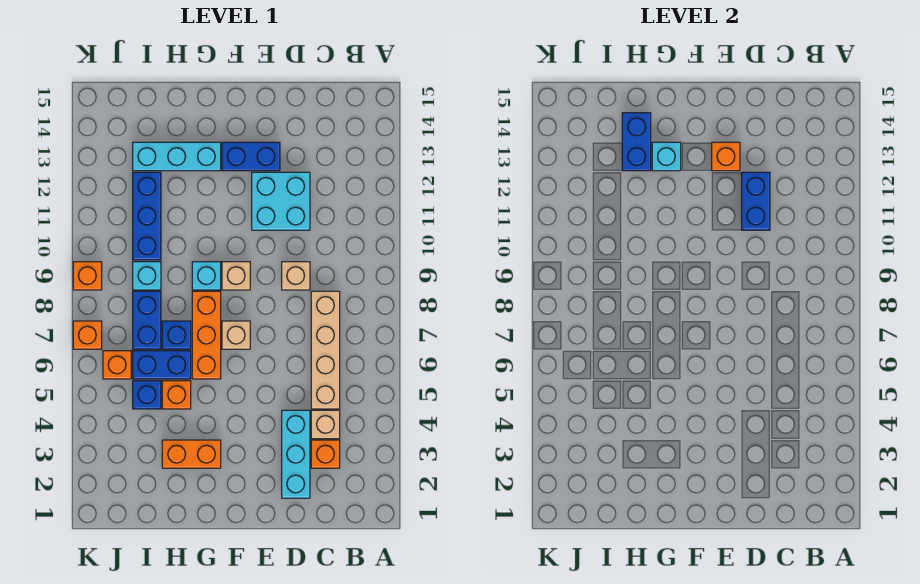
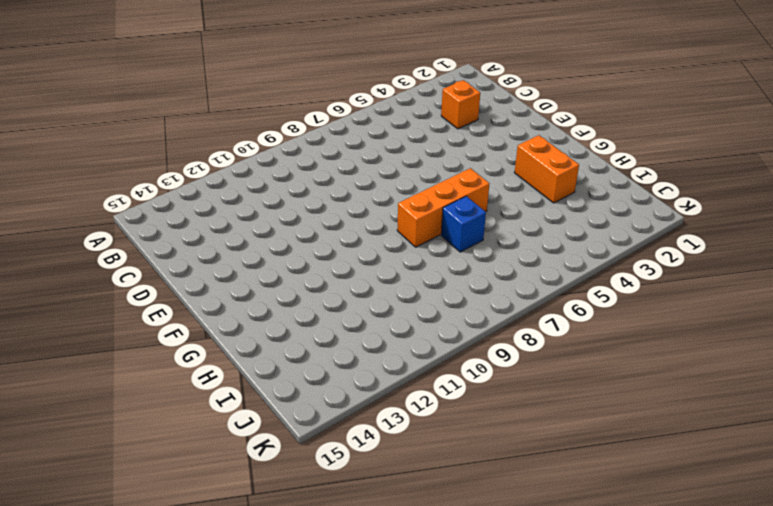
none -> tan 1x1 brick [311,410,340,439]
none -> tan 1x4 brick [311,291,340,409]
none -> cyan 1x3 brick [282,410,310,498]

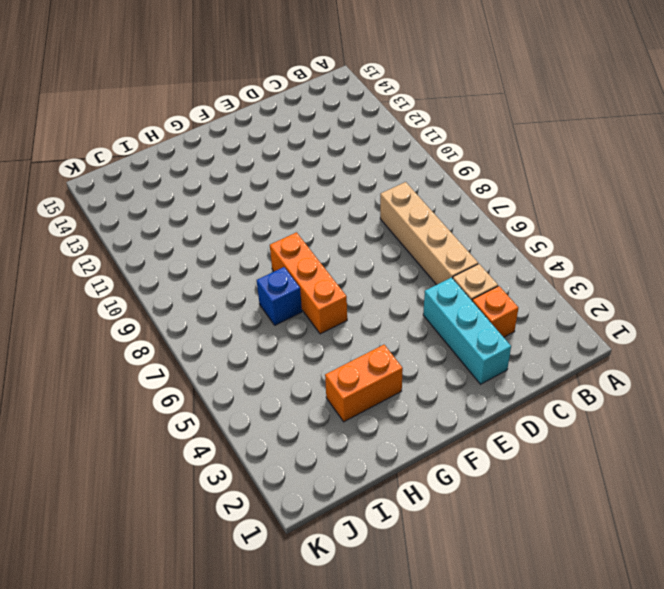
none -> tan 1x1 brick [282,262,310,290]
none -> cyan 2x2 brick [252,172,310,230]
none -> blue 1x2 brick [222,142,280,171]

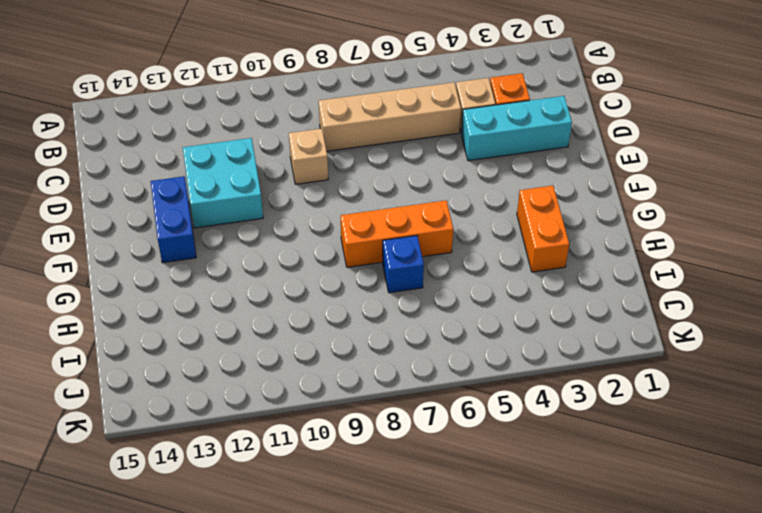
none -> tan 1x1 brick [222,321,250,349]
none -> tan 1x1 brick [222,262,250,290]
none -> cyan 1x1 brick [192,262,221,290]

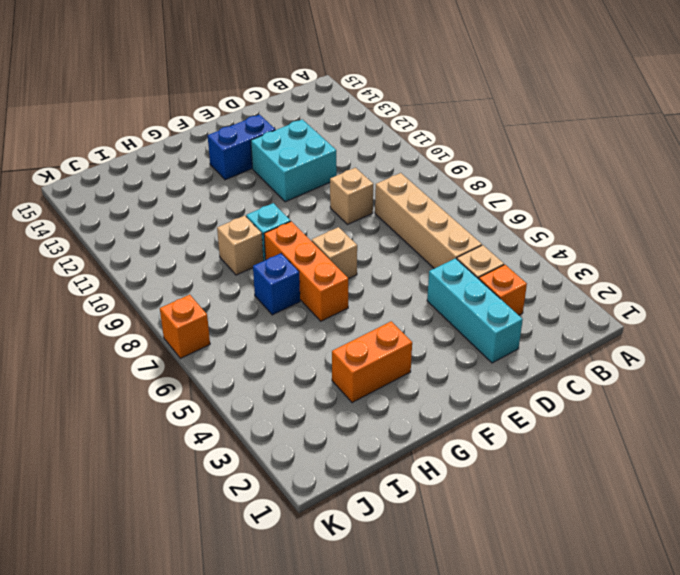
tan 1x1 brick [217,216,263,275] -> tan 1x1 brick moved to [222,262,250,290]
none -> cyan 1x3 brick [133,142,221,171]
none -> orange 1x1 brick [162,381,191,409]
none -> blue 1x2 brick [133,351,191,379]

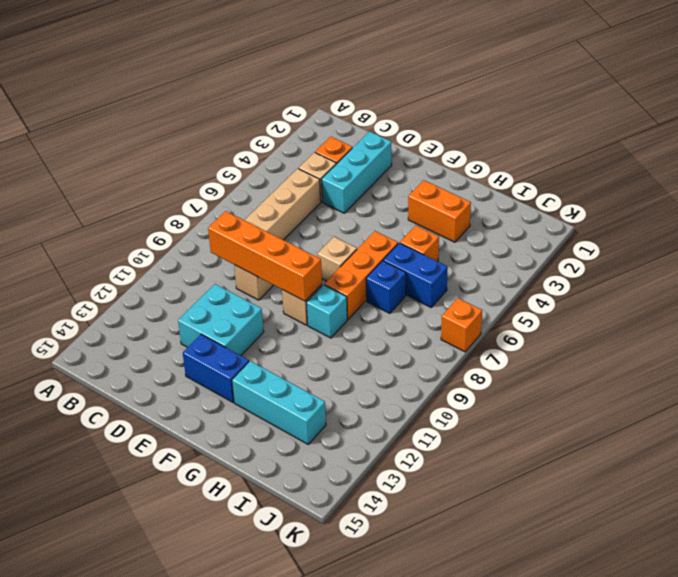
orange 1x4 brick [208,211,322,301] -> none
none -> blue 1x1 brick [133,381,161,409]
none -> blue 1x2 brick [133,291,161,349]
none -> cyan 1x1 brick [133,262,161,290]

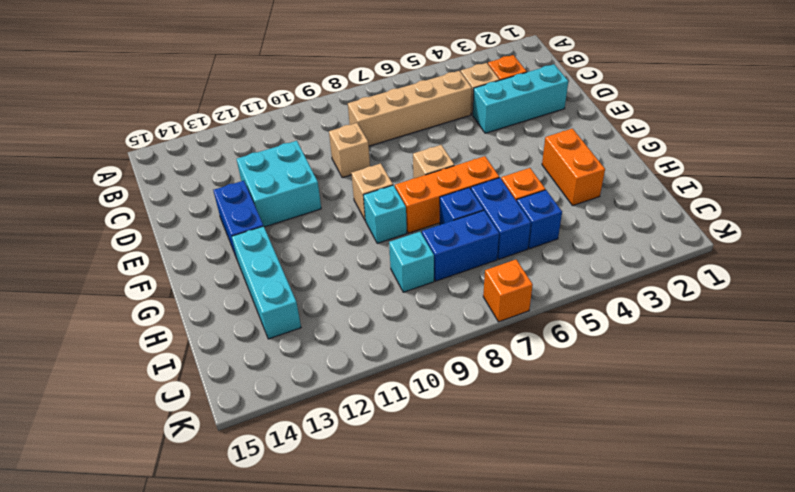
none -> blue 1x3 brick [133,172,161,260]
none -> orange 1x1 brick [103,351,131,379]
none -> orange 1x1 brick [73,262,102,290]

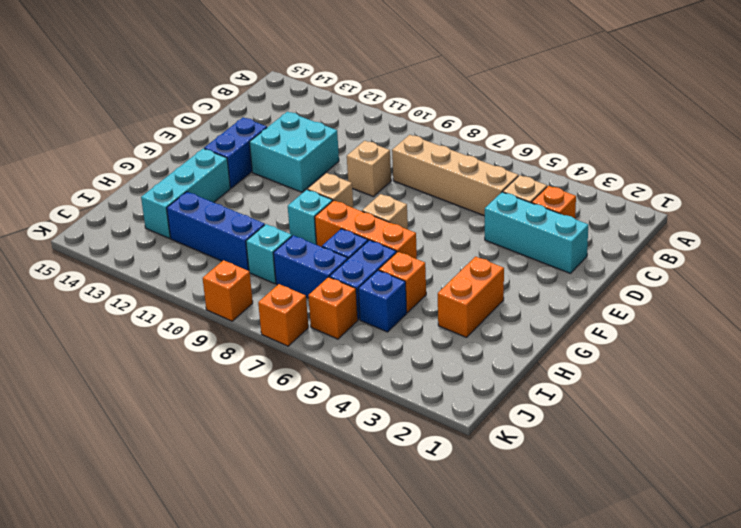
none -> blue 1x2 brick [742,172,770,230]
none -> orange 1x1 brick [712,142,740,171]
none -> cyan 1x1 brick [652,142,681,171]

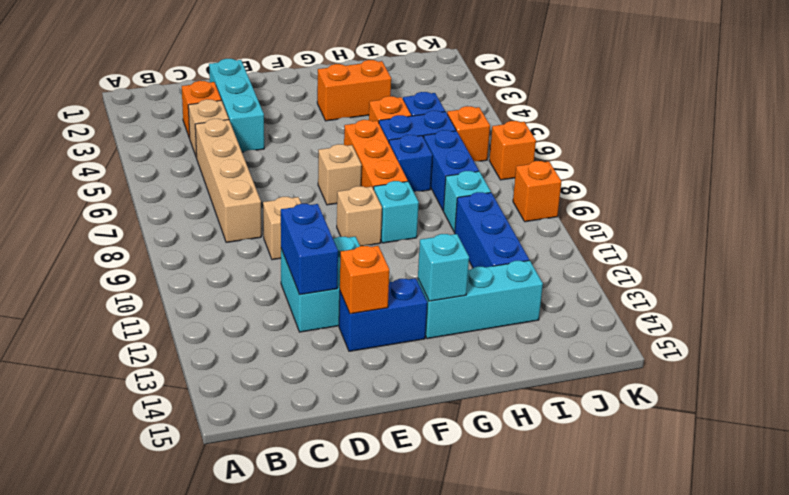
none -> blue 1x2 brick [622,113,651,171]

